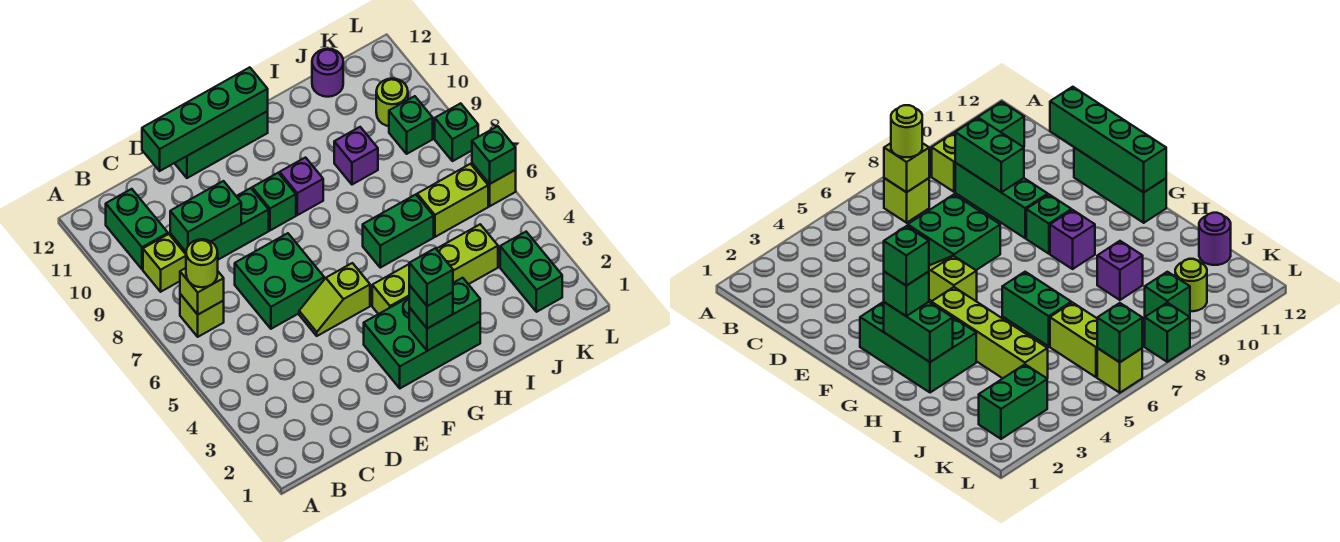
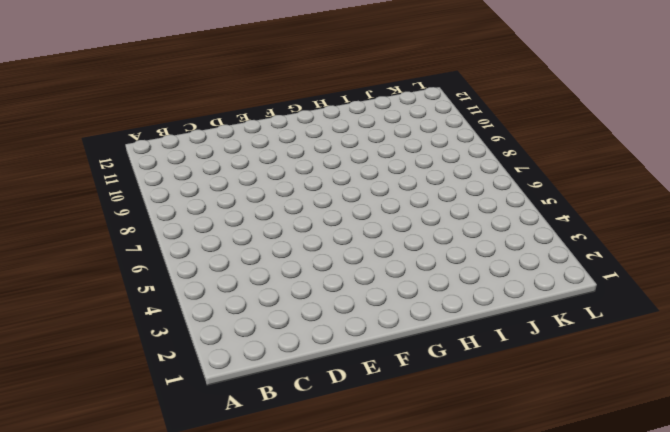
none -> lime 1x1 brick [180,294,224,337]
none -> lime 1x1 brick [143,234,186,292]
none -> green 1x2 brick [106,189,168,269]

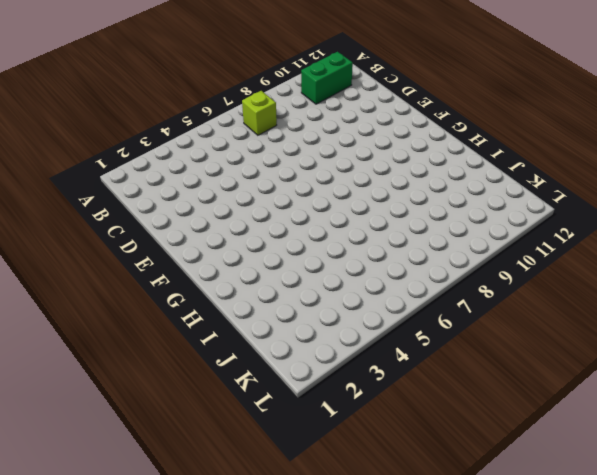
none -> lime 1x1 brick [143,234,186,292]
none -> green 1x3 brick [170,188,269,260]
none -> green 2x2 brick [235,233,324,329]

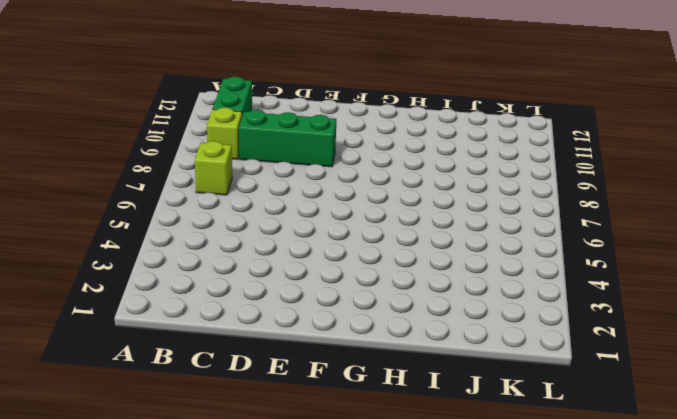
none -> green 2x2 brick [235,233,324,329]
none -> lime 1x2 slope [299,263,370,336]
none -> green 1x3 brick [175,111,268,178]

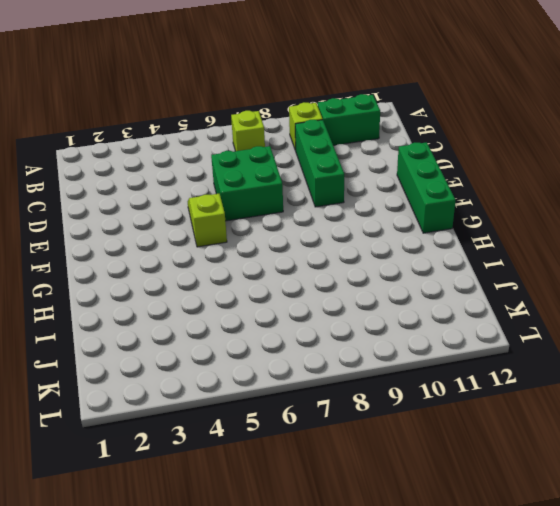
none -> green 2x3 brick [364,297,480,388]
none -> green 1x1 brick [252,173,296,230]
none -> lime 1x4 brick [372,224,498,314]

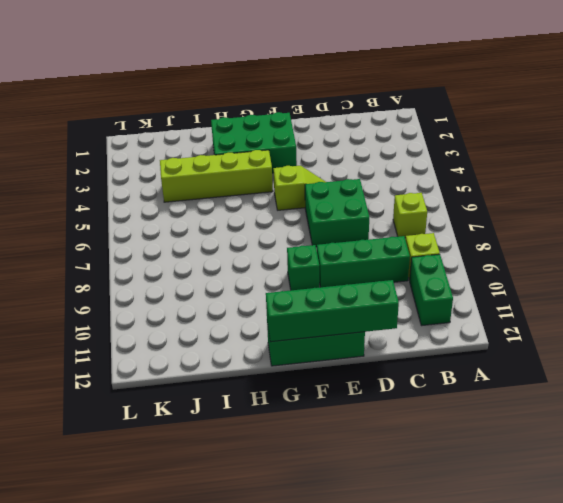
none -> purple 1x1 brick [280,158,323,215]
none -> green 1x2 brick [363,195,434,268]
none -> purple 1x1 brick [334,127,378,185]

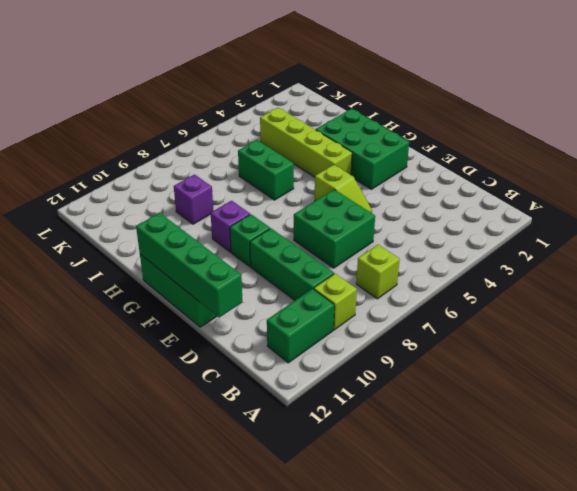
none -> lime 1x2 brick [417,164,488,237]
none -> purple 1x1 round brick [312,49,343,97]
none -> green 1x2 brick [500,232,562,312]

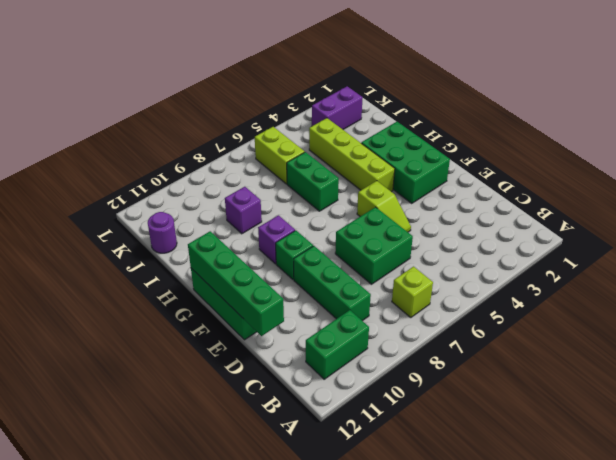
purple 1x2 brick [312,86,363,129] -> green 1x2 brick [500,232,562,312]
none -> lime 1x1 brick [143,234,186,292]
none -> green 1x1 brick [389,96,433,154]
none -> lime 1x1 round brick [376,79,408,126]

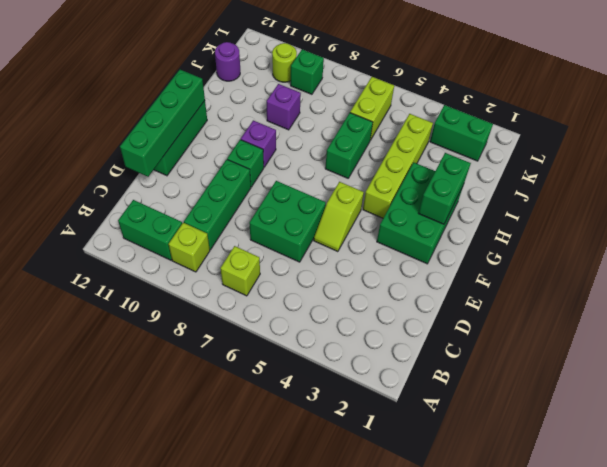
none -> lime 1x1 brick [472,164,516,206]
none -> green 1x1 brick [435,103,478,161]
none -> lime 1x1 brick [180,268,224,315]

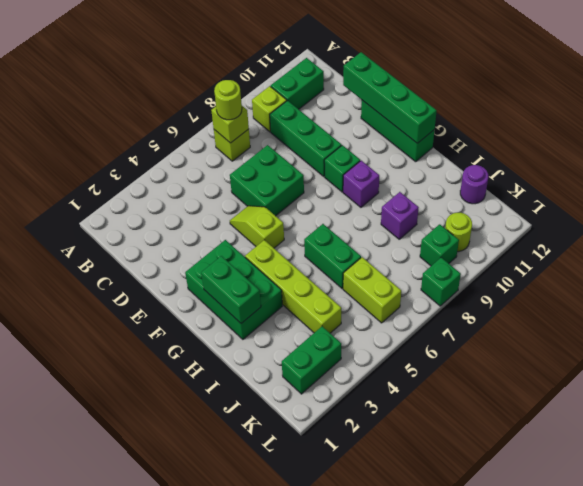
none -> lime 1x1 brick [472,164,516,206]
none -> green 1x2 brick [170,181,241,252]
none -> green 1x1 brick [472,126,516,184]

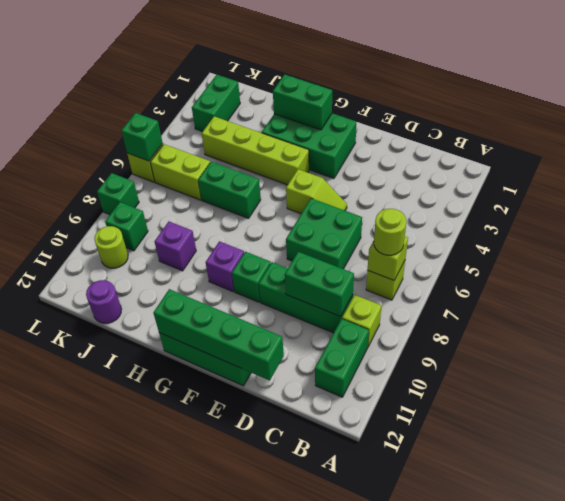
none -> green 1x1 brick [409,285,453,329]
none -> green 1x1 brick [409,248,453,306]

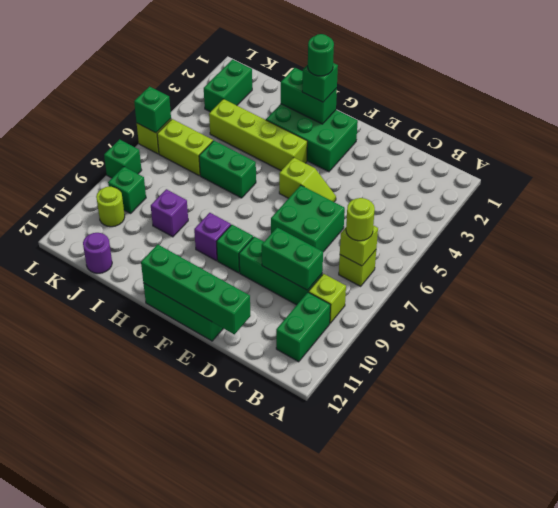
green 1x1 round brick [308,34,334,76] -> green 1x1 brick [409,248,453,306]

